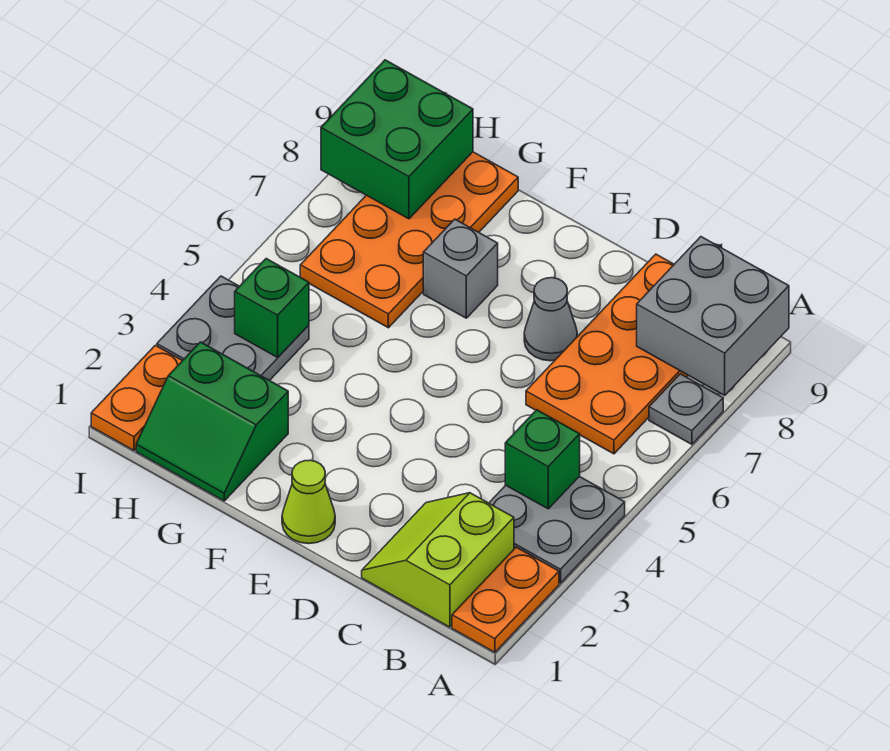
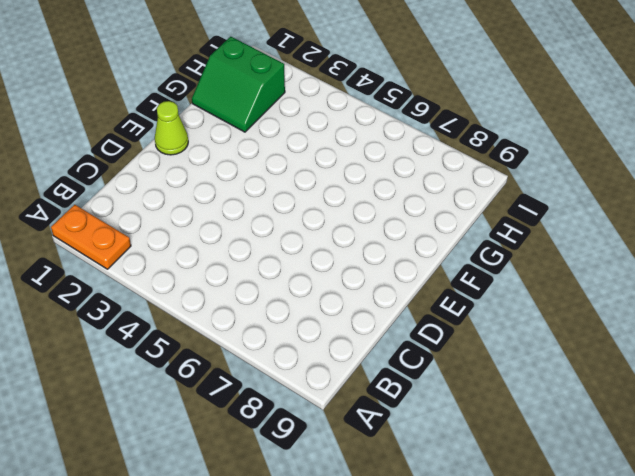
green 2x2 slope [192,37,285,132] -> green 2x2 slope turned to [136,342,288,501]
none -> grey 2x2 plate [489,476,625,583]
none -> grey 1x1 plate [649,374,723,444]
none -> lime 2x2 slope [362,493,514,627]

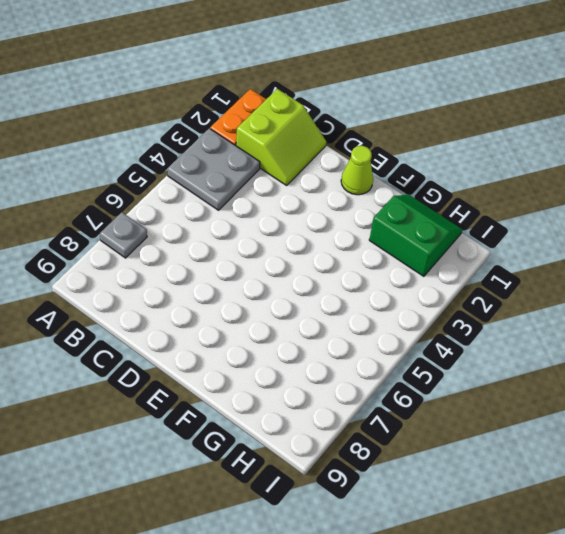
none -> orange 2x4 plate [526,254,688,454]
none -> grey 1x1 cone [524,278,577,361]
none -> grey 1x1 brick [423,219,498,318]

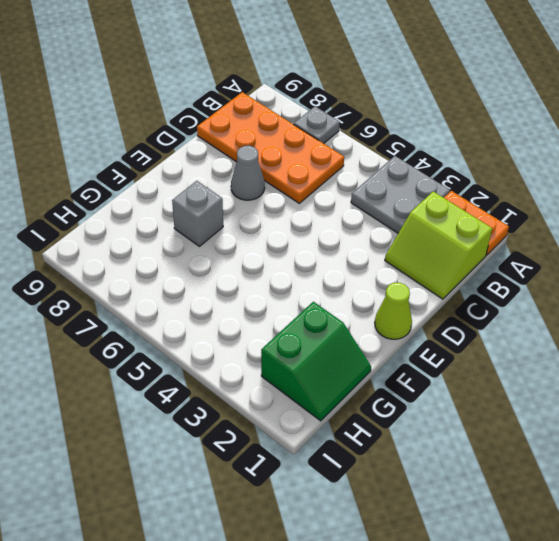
none -> orange 2x4 plate [300,152,518,328]
none -> grey 2x2 plate [157,276,309,381]
none -> orange 1x2 plate [91,345,183,450]

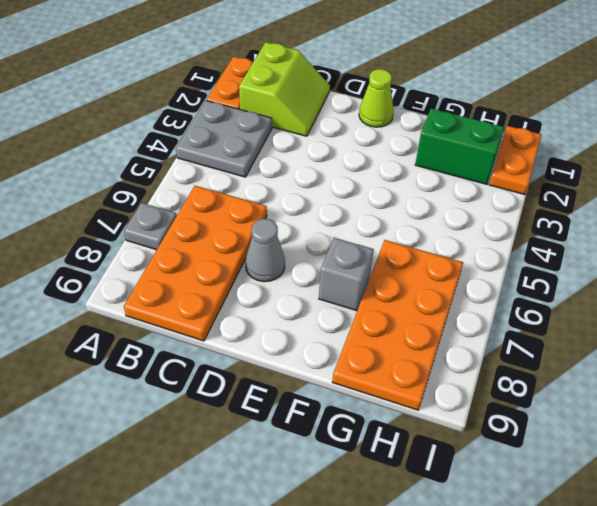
none -> grey 2x2 plate [157,276,309,381]
none -> grey 2x2 brick [637,237,789,395]
none -> green 1x1 brick [505,410,580,509]

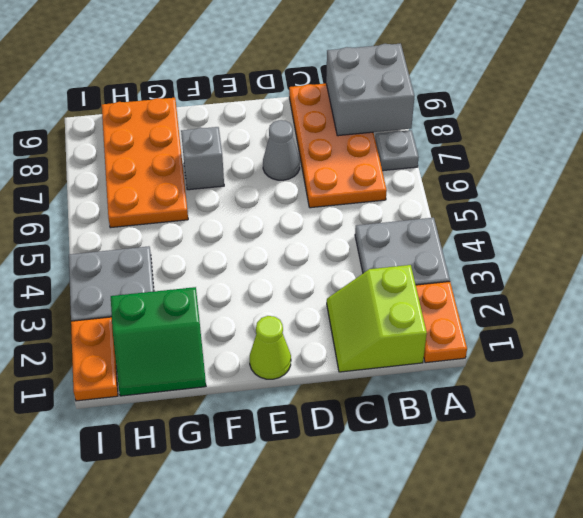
none -> green 1x1 brick [505,410,580,509]
none -> green 1x1 brick [235,259,309,357]
none -> green 2x2 brick [321,60,473,219]

